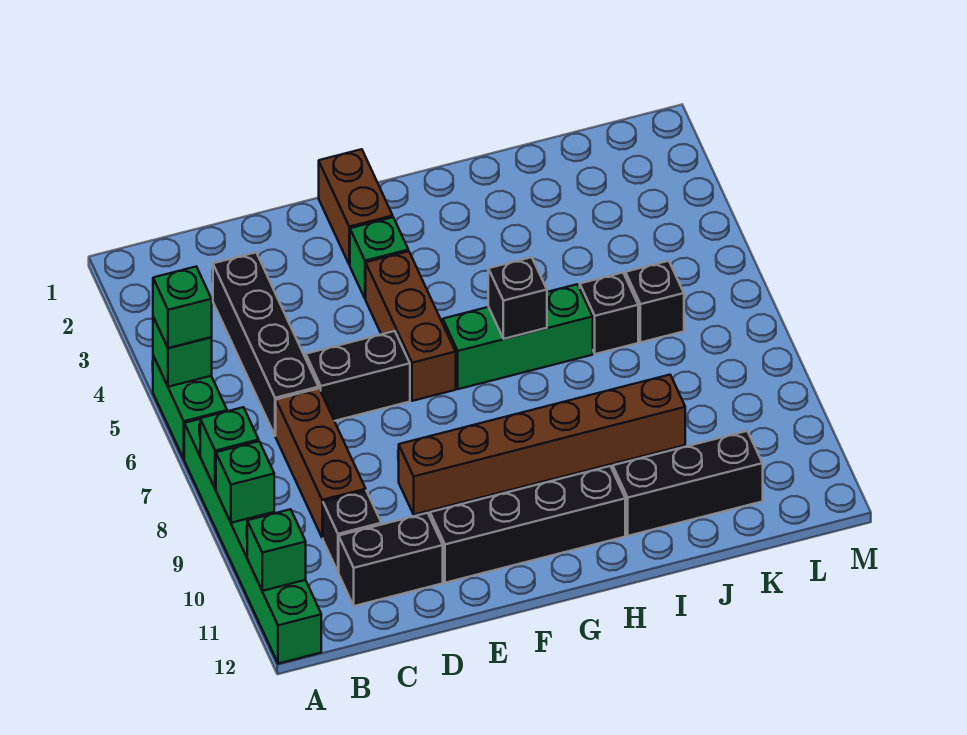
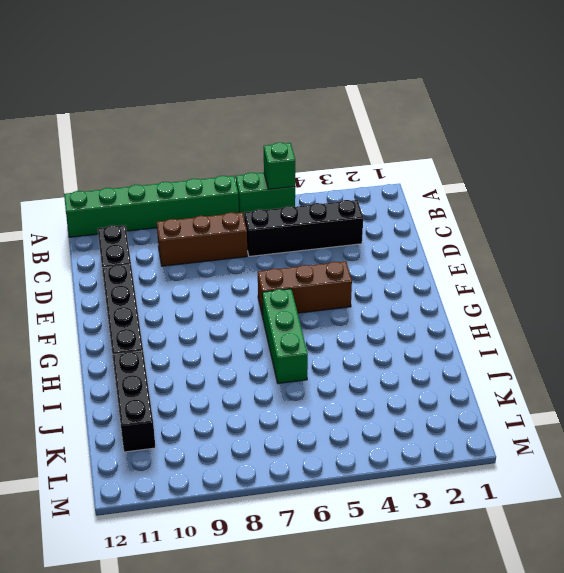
none -> black 1x1 brick [323,491,381,572]
none -> black 1x2 brick [306,331,410,421]
none -> brown 1x6 brick [399,375,685,515]

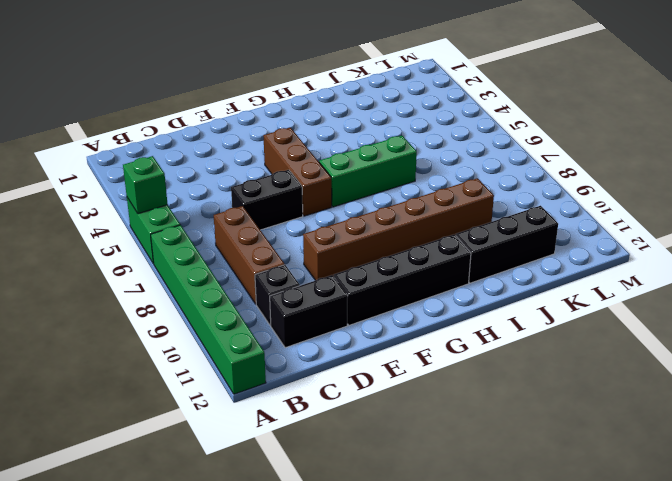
none -> black 1x4 brick [213,253,319,436]
none -> brown 1x2 brick [319,149,393,265]
none -> green 1x1 brick [350,217,408,299]

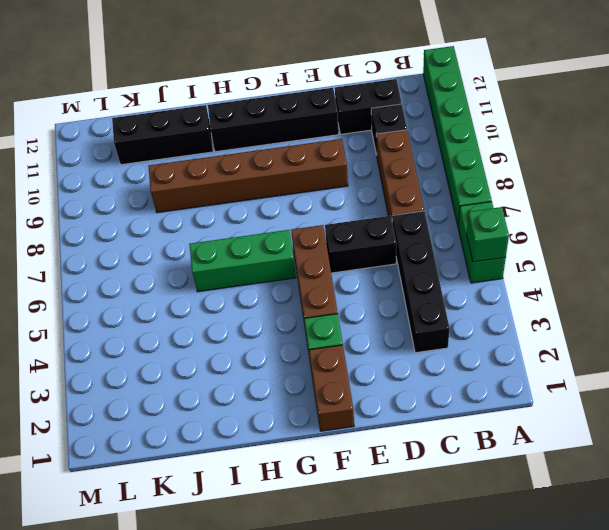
none -> black 1x1 brick [580,273,638,354]
none -> black 1x1 brick [625,261,684,342]
none -> green 1x1 brick [200,407,259,489]

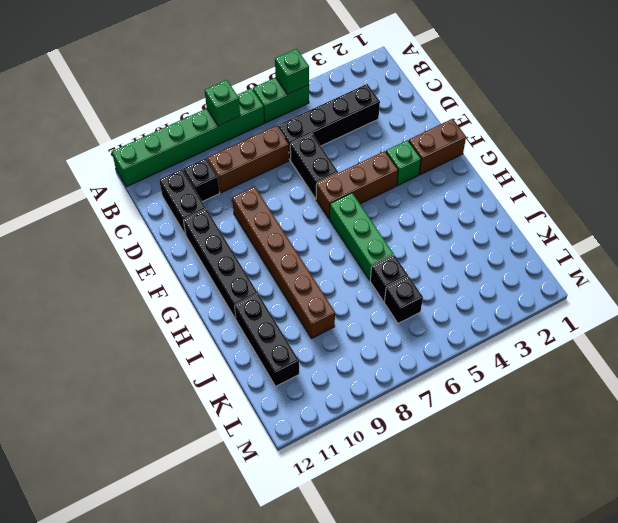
none -> green 1x1 brick [216,441,274,523]
none -> green 1x1 brick [247,509,306,591]
none -> black 1x1 brick [488,257,547,339]

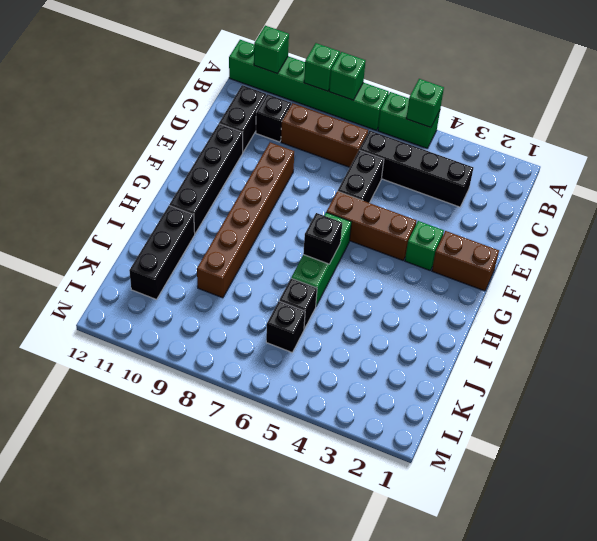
none -> green 1x1 brick [153,267,212,348]

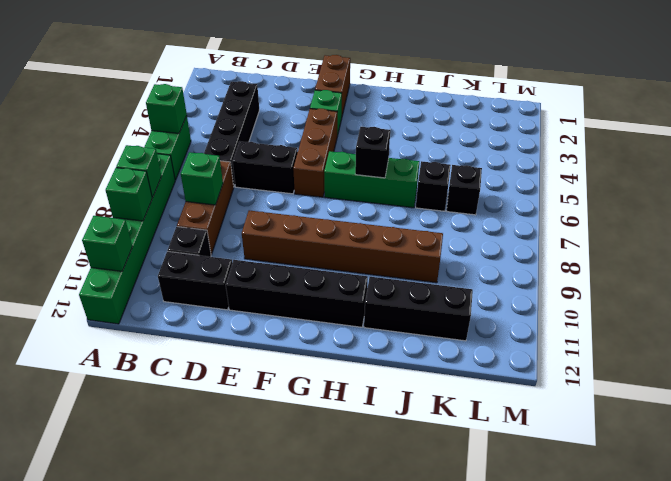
green 1x1 brick [181,152,223,205] -> green 1x1 brick moved to [153,267,212,348]

